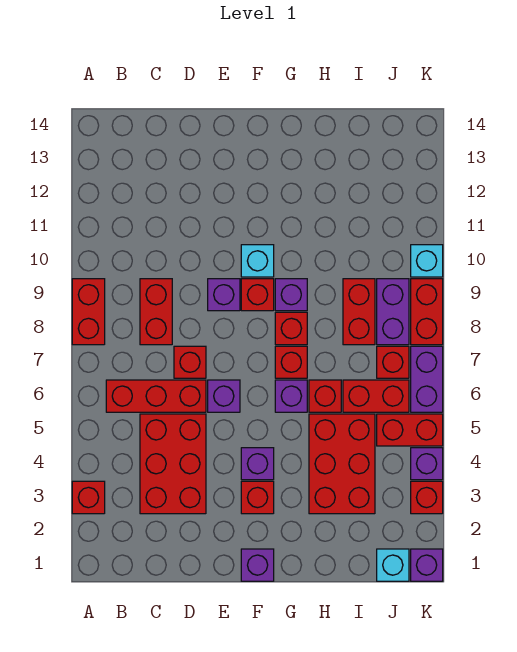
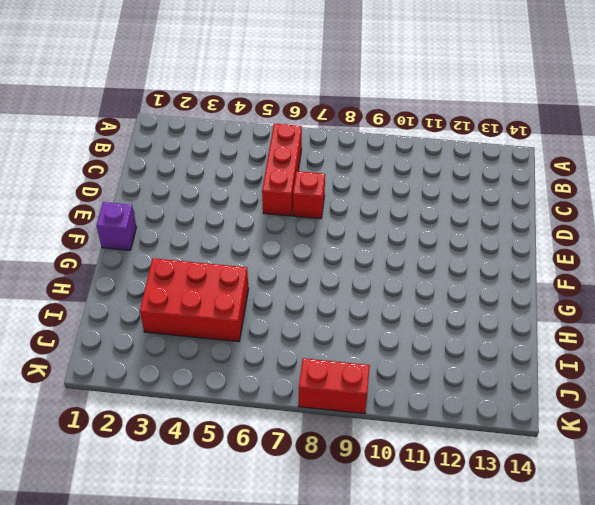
none -> red 1x1 brick [72,481,105,514]
none -> red 1x2 brick [72,279,105,345]
none -> red 2x3 brick [140,414,206,514]
none -> red 1x2 brick [140,279,172,345]

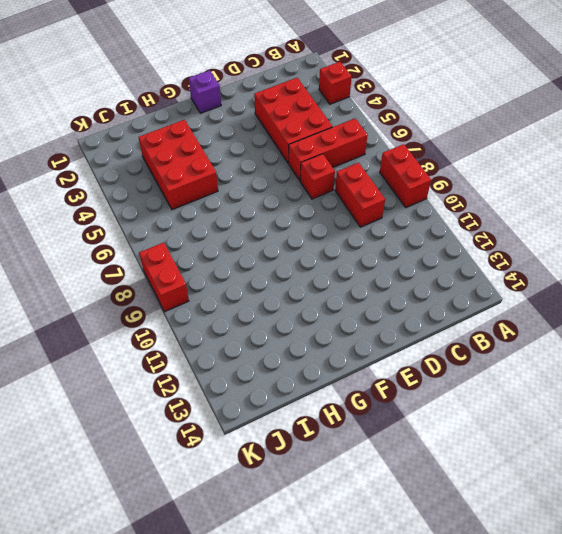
none -> purple 1x1 brick [208,380,240,412]
none -> purple 1x1 brick [208,279,240,311]
none -> red 1x1 brick [241,481,274,514]
none -> purple 1x1 brick [241,448,274,480]

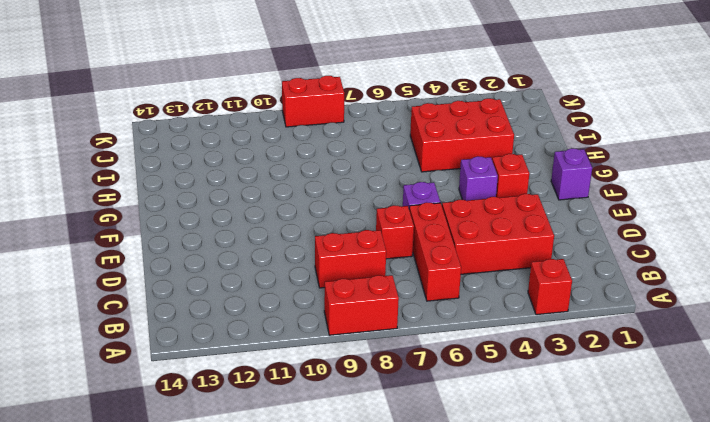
none -> purple 1x1 brick [208,279,240,311]
none -> red 1x1 brick [241,279,274,311]
none -> cyan 1x1 brick [241,245,274,277]
none -> purple 1x1 brick [275,380,307,412]

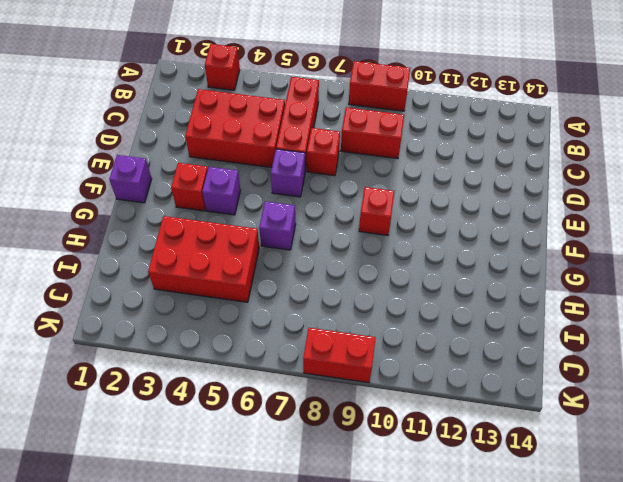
none -> purple 1x1 brick [208,279,240,311]
none -> cyan 1x1 brick [241,245,274,277]
none -> red 1x1 brick [275,346,307,378]
none -> red 1x1 brick [275,312,307,345]

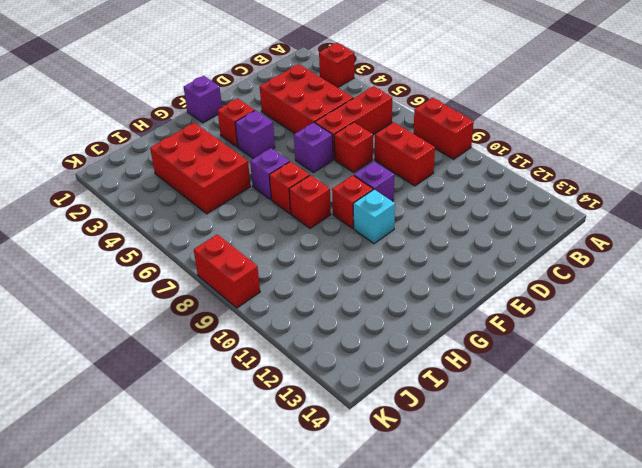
none -> purple 1x1 brick [275,279,307,311]
none -> red 1x1 brick [309,380,341,412]
none -> red 1x2 brick [343,380,409,412]
none -> red 1x2 brick [343,279,375,345]

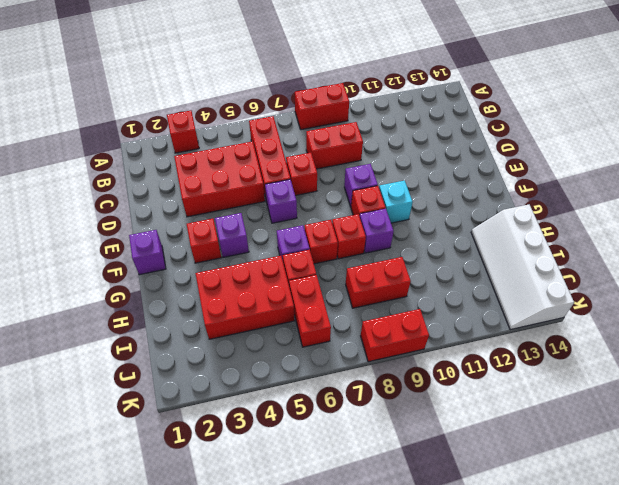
white 2x4 slope [471,205,574,330] -> none
none -> cyan 1x1 brick [377,549,409,581]
none -> red 1x2 brick [377,414,443,446]
none -> red 1x1 brick [377,346,409,378]
none -> purple 1x2 brick [377,279,409,345]

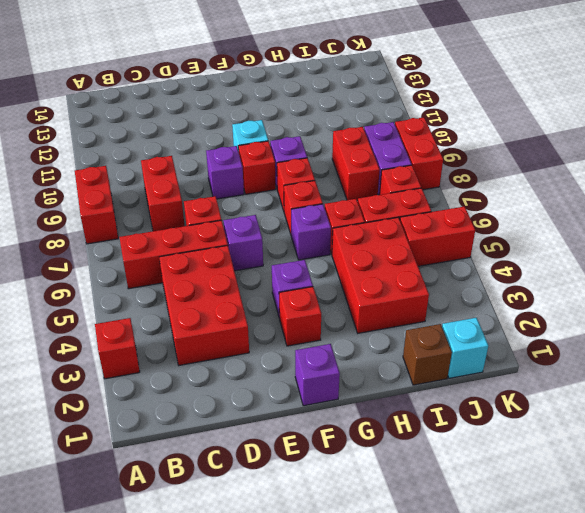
brown 1x1 brick [403,324,452,385] -> none
none -> purple 1x1 brick [411,549,443,581]
none -> red 1x1 brick [411,481,443,514]
none -> purple 1x1 brick [411,448,443,480]
none -> purple 1x2 brick [411,346,443,412]

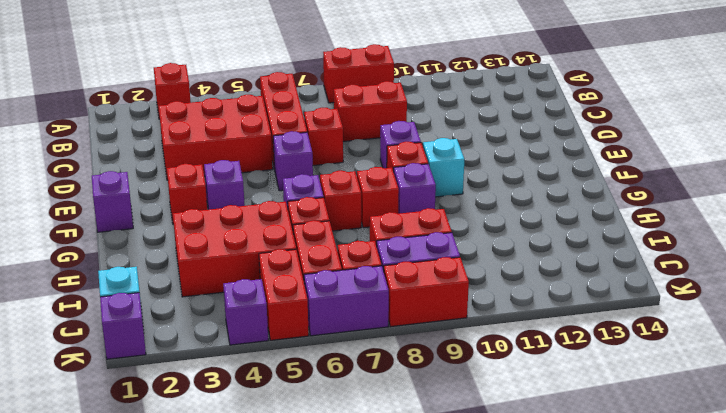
none -> red 1x1 brick [411,481,443,514]
none -> cyan 1x1 brick [411,245,443,277]

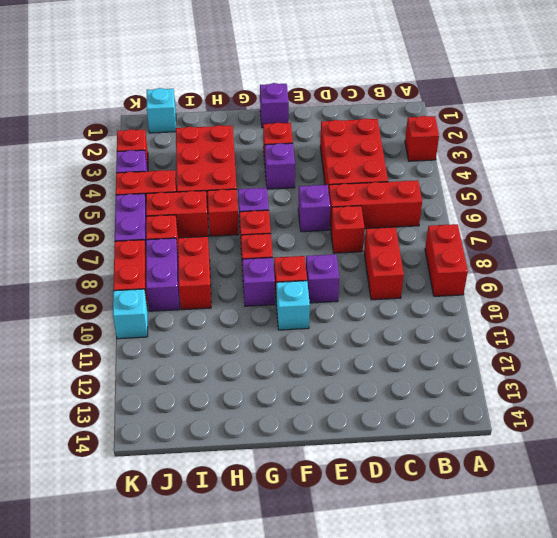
none -> purple 1x1 brick [411,549,443,581]

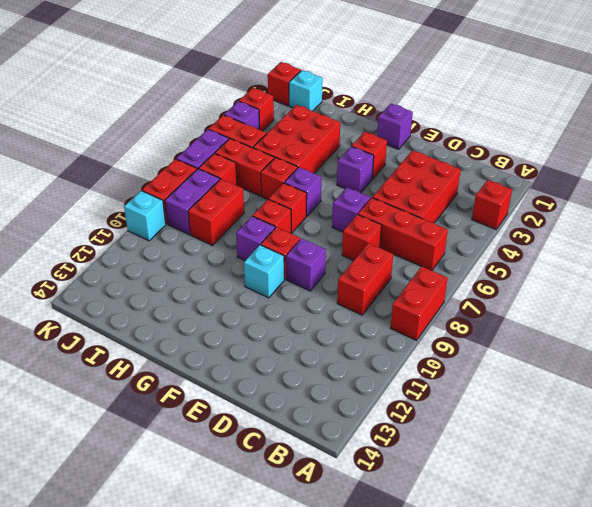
red 1x1 brick [268,62,301,106] -> purple 1x1 brick [411,549,443,581]

